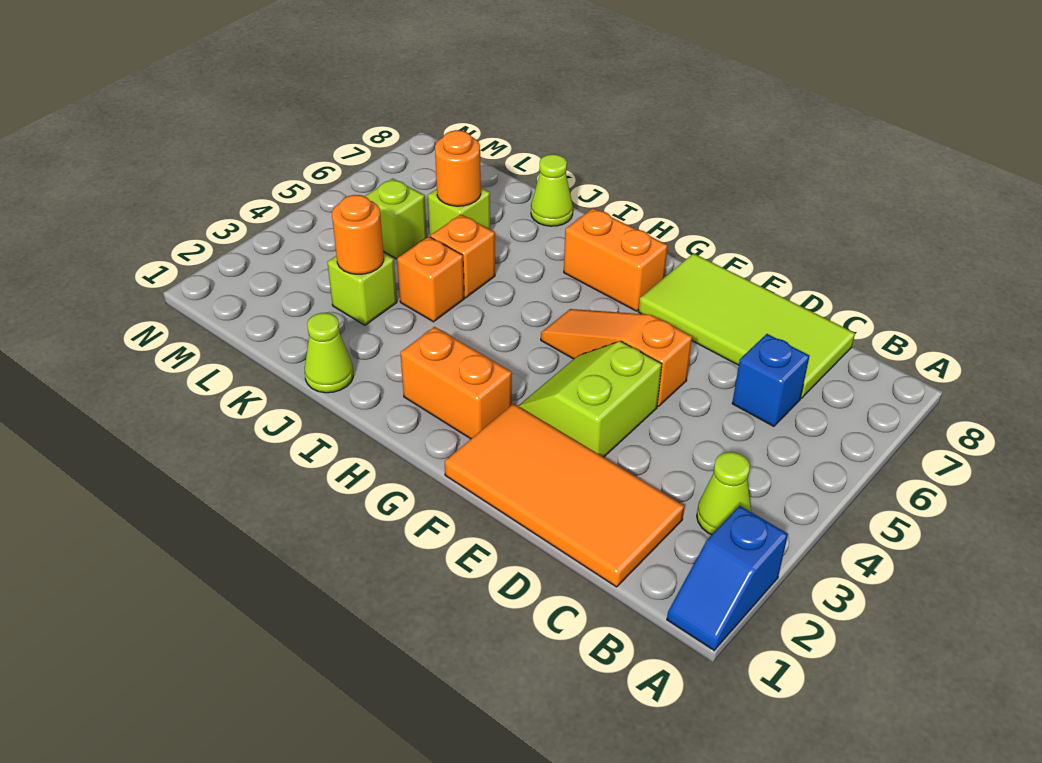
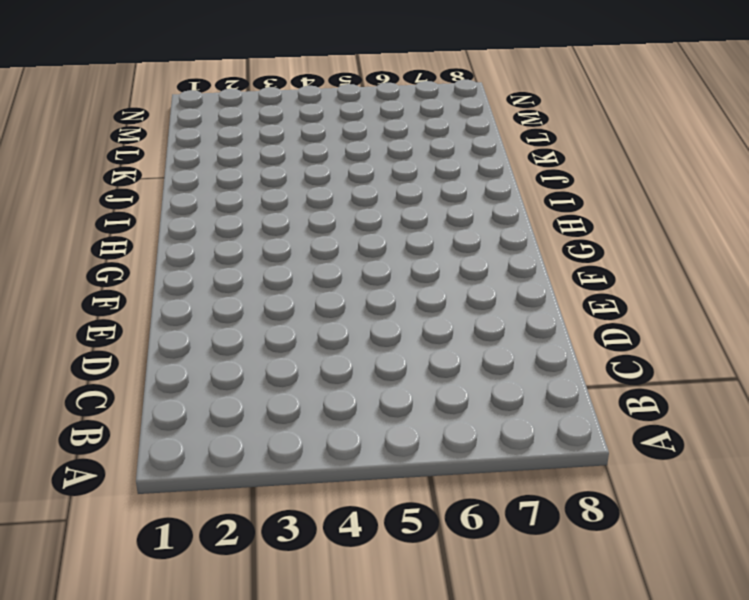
none -> blue 1x2 slope [667,506,788,650]
none -> lime 1x1 cone [697,452,751,535]
none -> orange 2x4 tile [445,404,684,587]

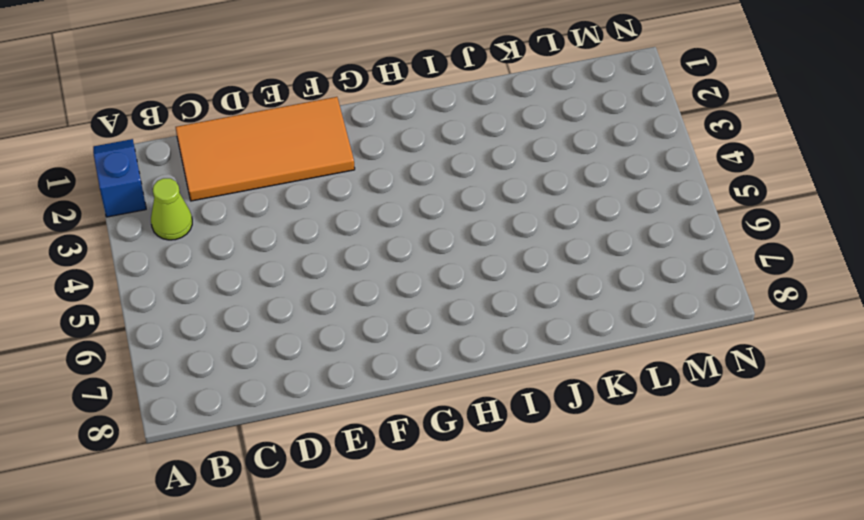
none -> blue 1x1 brick [732,334,809,426]
none -> lime 2x4 tile [638,253,855,398]
none -> lime 2x2 slope [519,341,662,457]

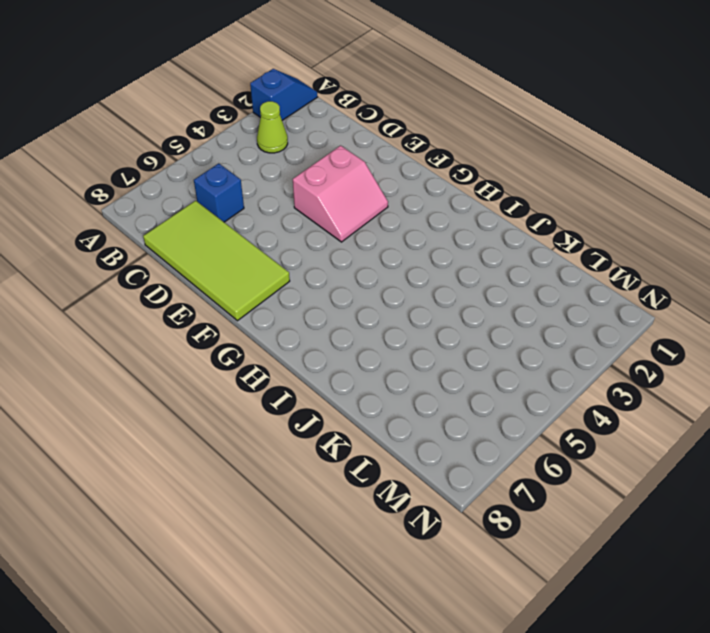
pink 2x2 slope [293,146,388,242] -> lime 2x2 slope [519,341,662,457]
none -> orange 2x4 tile [445,404,684,587]
none -> orange 1x3 slope [541,309,692,406]
none -> orange 1x2 brick [400,327,512,439]

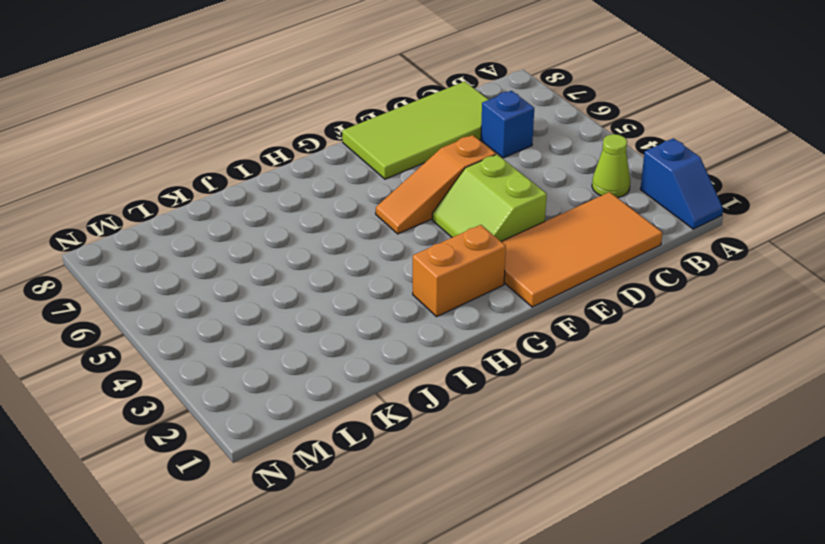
none -> orange 1x2 brick [564,208,668,311]
none -> lime 1x1 cone [305,313,353,393]
none -> orange 1x1 brick [397,237,464,322]

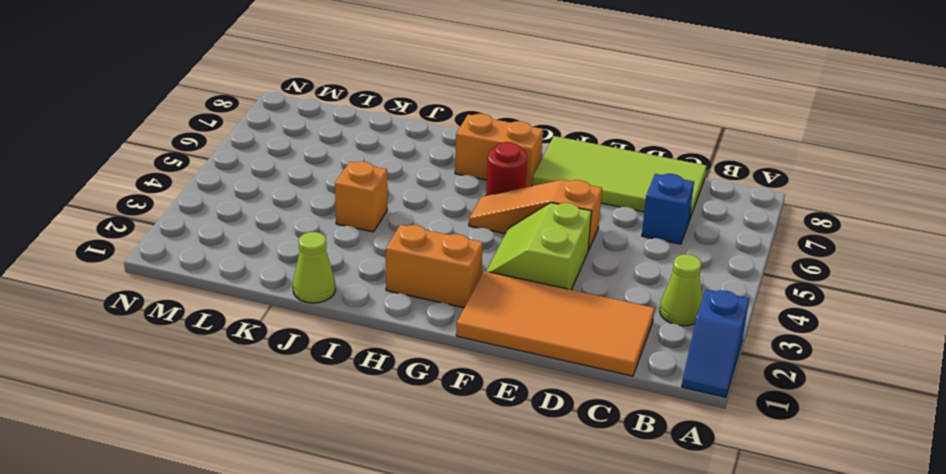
red 1x1 round brick [486,142,527,196] -> none
none -> orange 1x1 brick [430,214,495,298]
none -> lime 1x1 cone [531,154,573,226]
none -> lime 1x1 brick [327,253,397,325]

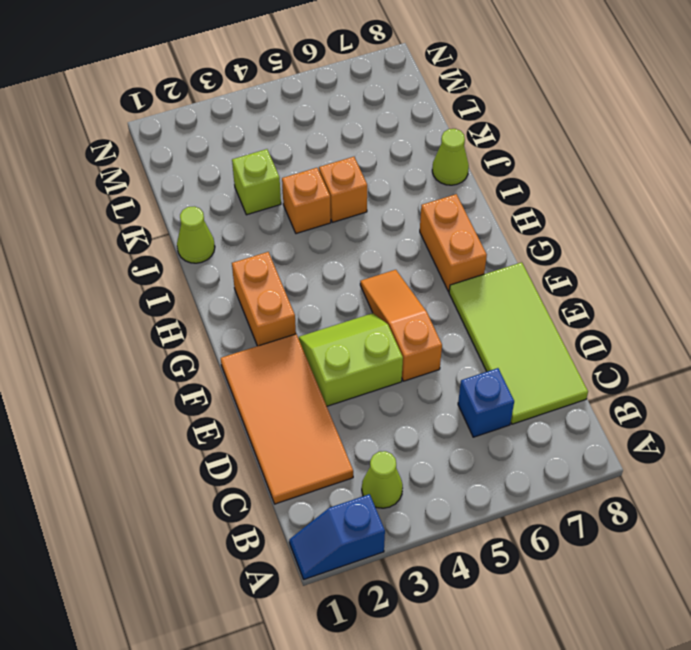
none -> lime 1x1 brick [428,188,490,236]
none -> lime 1x1 brick [365,178,427,259]
none -> orange 1x1 round brick [332,195,384,274]

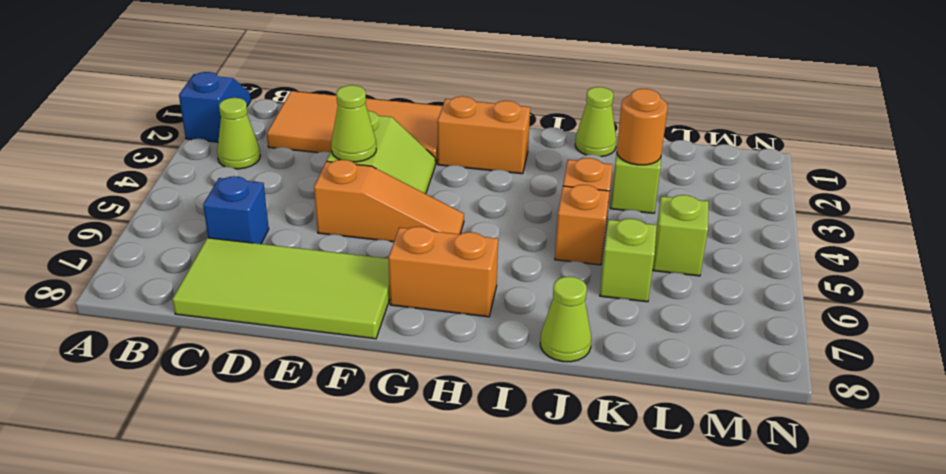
lime 1x1 cone [331,85,376,162] -> none
none -> orange 1x1 round brick [435,130,481,206]

